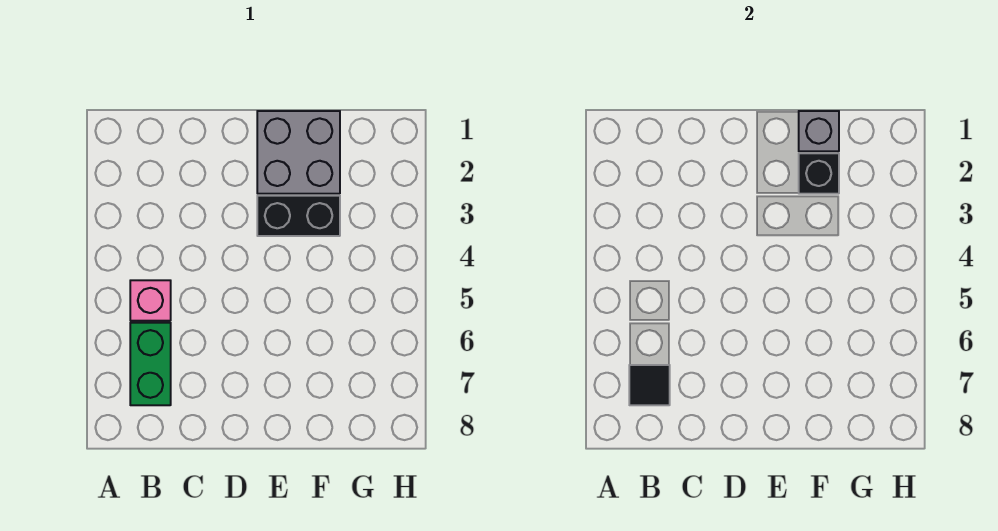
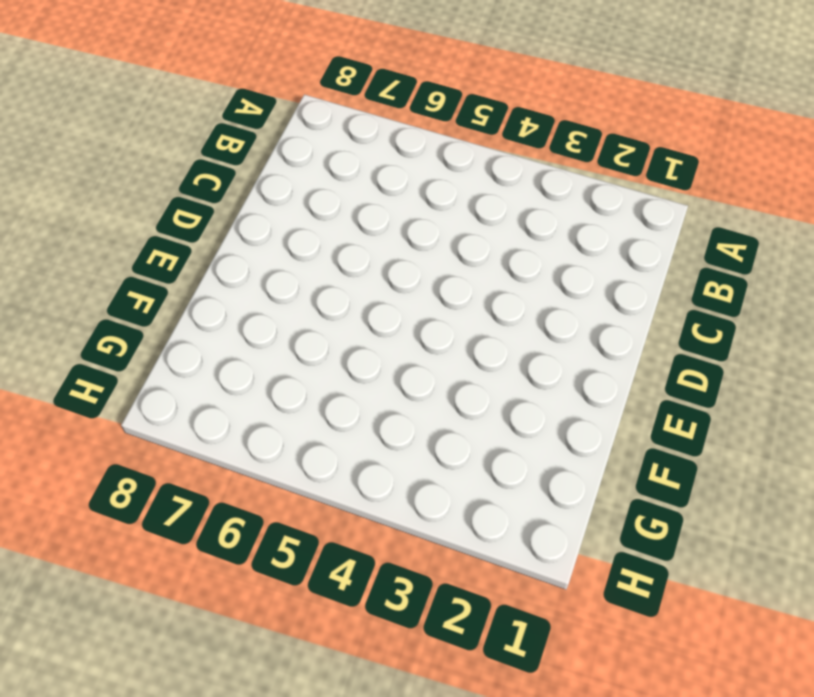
none -> pink 1x1 brick [130,280,171,321]
none -> green 1x2 brick [130,323,171,405]

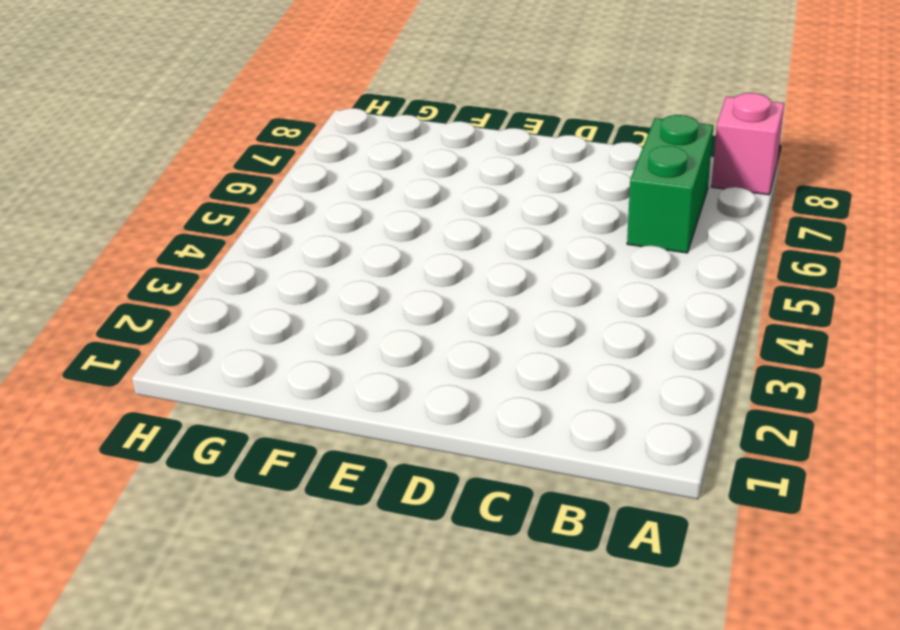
pink 1x1 brick [711,93,784,195] -> pink 1x1 brick moved to [130,280,171,321]
none -> grey 2x2 brick [257,111,340,194]
none -> black 1x2 brick [257,196,340,236]

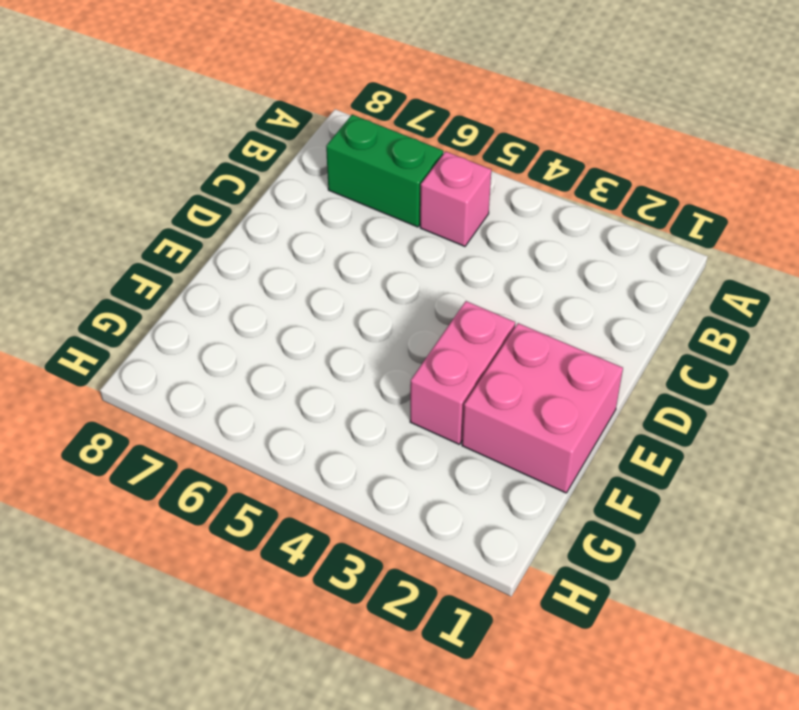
pink 2x2 brick [462,323,623,493] -> grey 2x2 brick [257,111,340,194]
pink 1x2 brick [410,301,515,444] -> black 1x2 brick [257,196,340,236]
none -> black 1x1 tile [629,365,670,405]
none -> grey 1x1 brick [799,111,839,151]

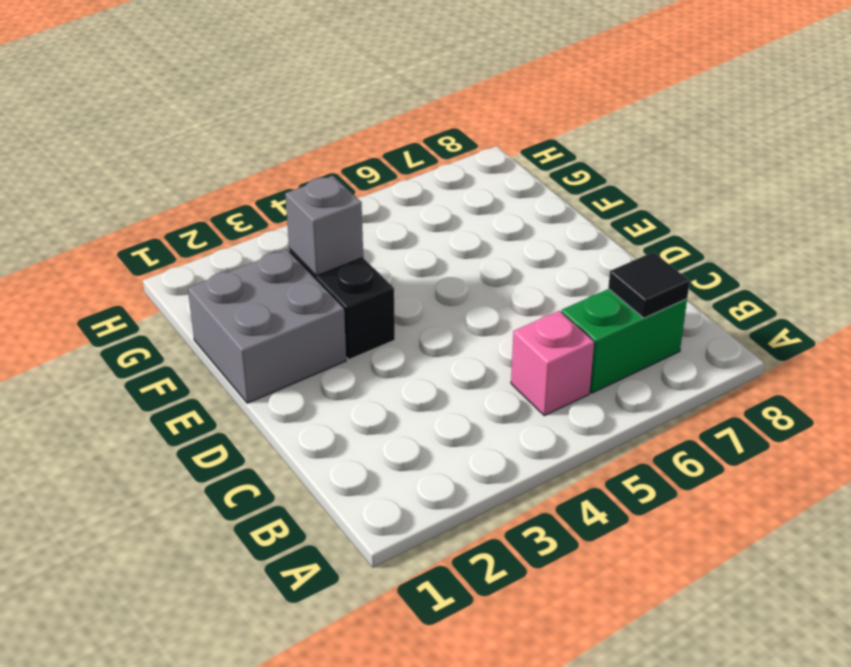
grey 1x1 brick [285,176,363,276] -> grey 1x1 brick moved to [799,111,839,151]
none -> black 1x1 brick [799,153,839,194]

